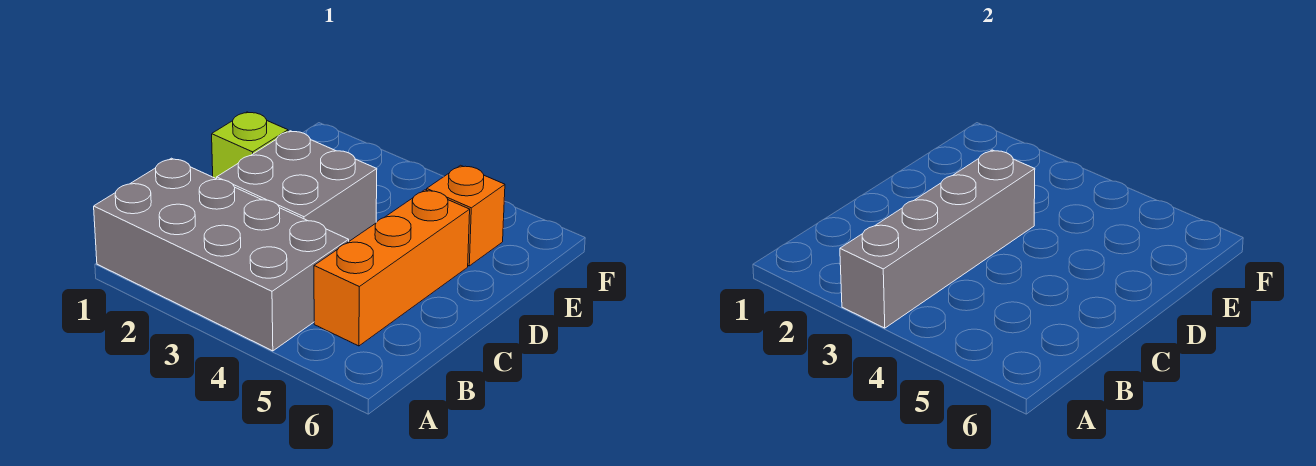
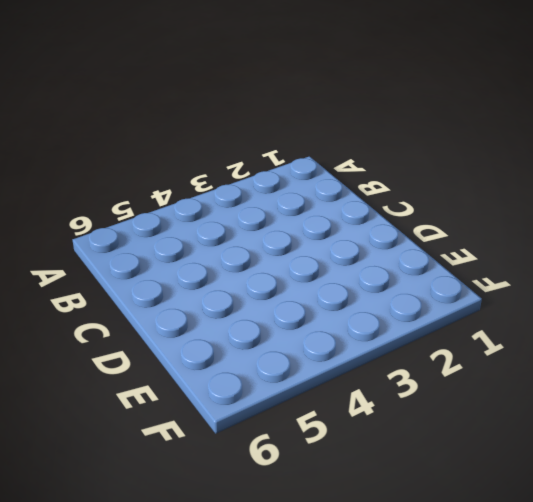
none -> grey 2x4 brick [94,158,349,351]
none -> orange 1x3 brick [314,190,470,346]

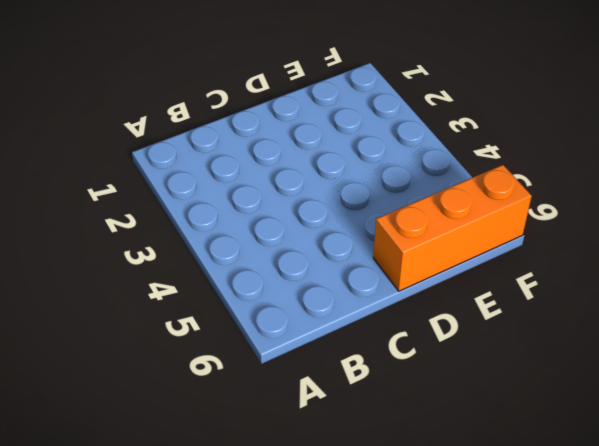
orange 1x3 brick [373,165,532,291] -> orange 1x3 brick moved to [314,190,470,346]
none -> grey 2x4 brick [94,158,349,351]
none -> grey 2x2 brick [217,131,377,241]

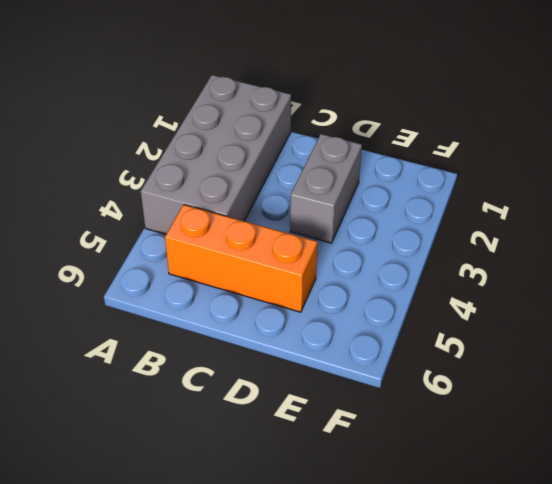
grey 1x2 brick [290,134,362,243] -> grey 2x2 brick [217,131,377,241]
none -> lime 1x1 brick [212,112,288,179]
none -> orange 1x1 brick [427,165,505,266]

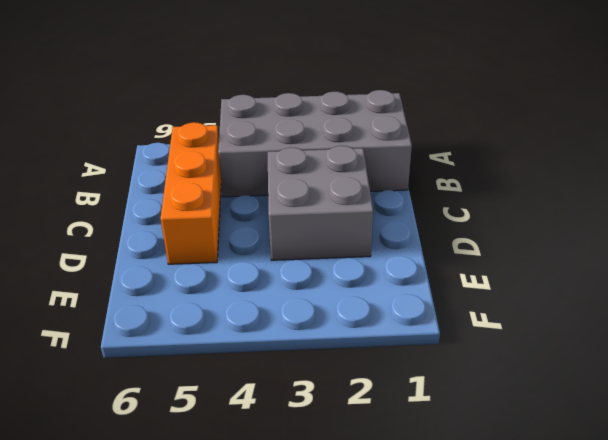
none -> lime 1x1 brick [212,112,288,179]
none -> orange 1x1 brick [427,165,505,266]

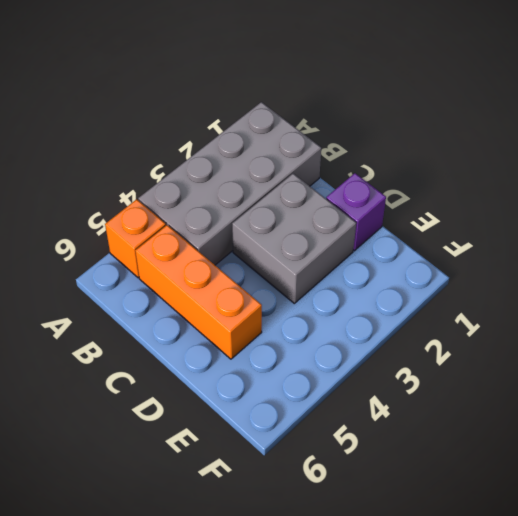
orange 1x1 brick [105,199,166,278] -> orange 1x1 brick moved to [427,165,505,266]
purple 1x1 brick [326,173,386,251] -> lime 1x1 brick [212,112,288,179]
none -> grey 1x4 brick [840,150,1035,328]

